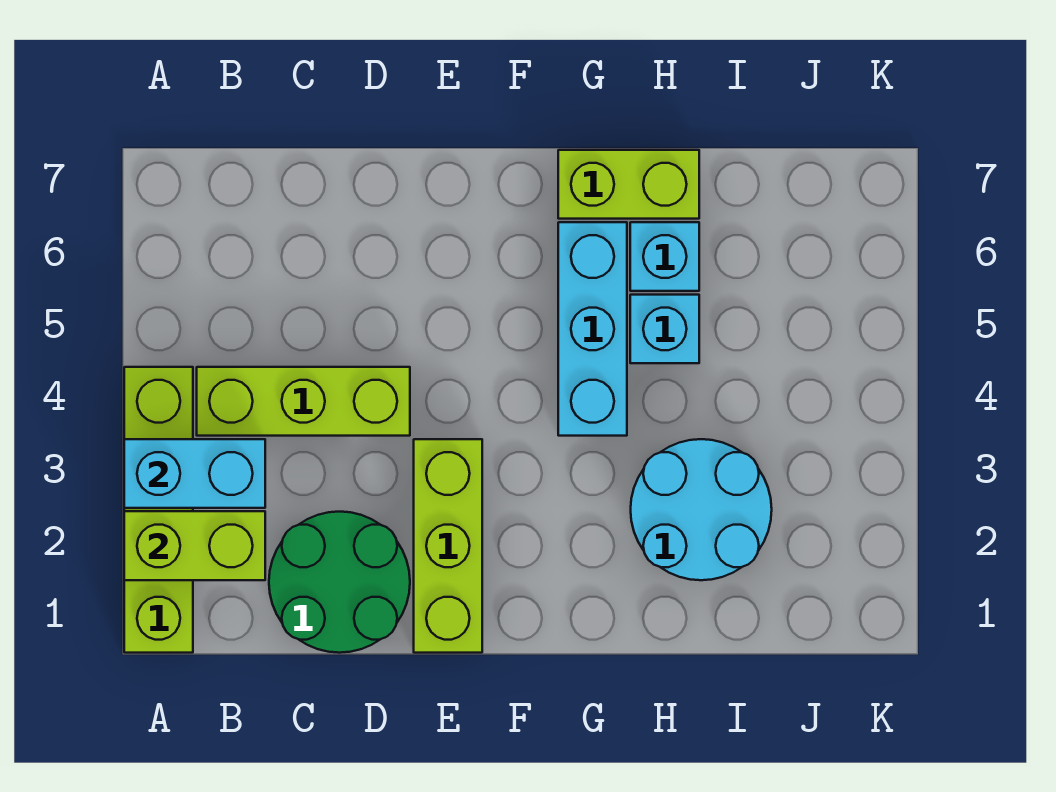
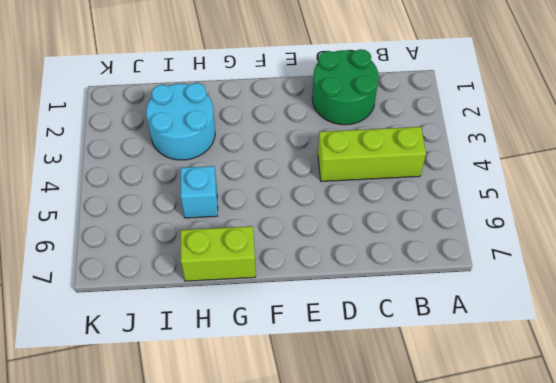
none -> lime 1x4 brick [124,367,193,653]
none -> lime 1x3 brick [414,439,482,653]

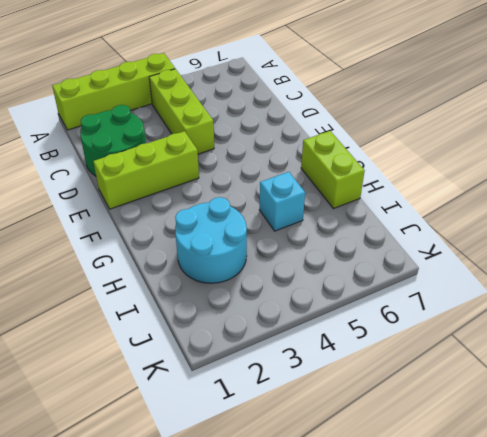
none -> cyan 1x3 brick [558,222,627,436]
none -> cyan 1x1 brick [630,222,699,291]

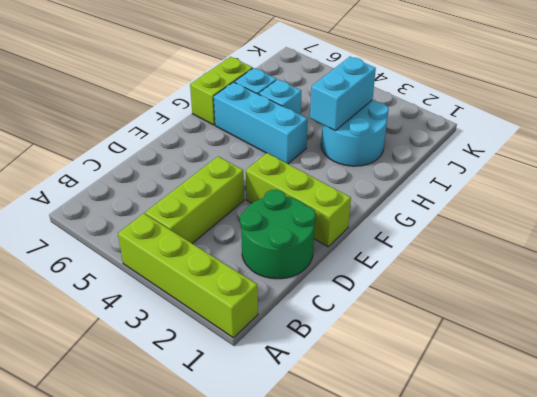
cyan 1x2 brick [310,57,376,131] -> cyan 1x2 brick moved to [124,439,265,508]
none -> lime 1x2 brick [124,511,265,580]

